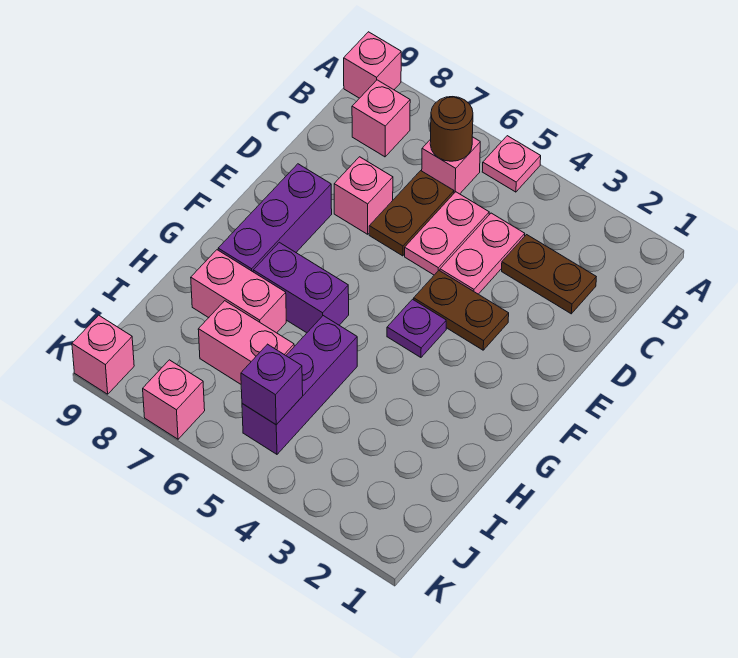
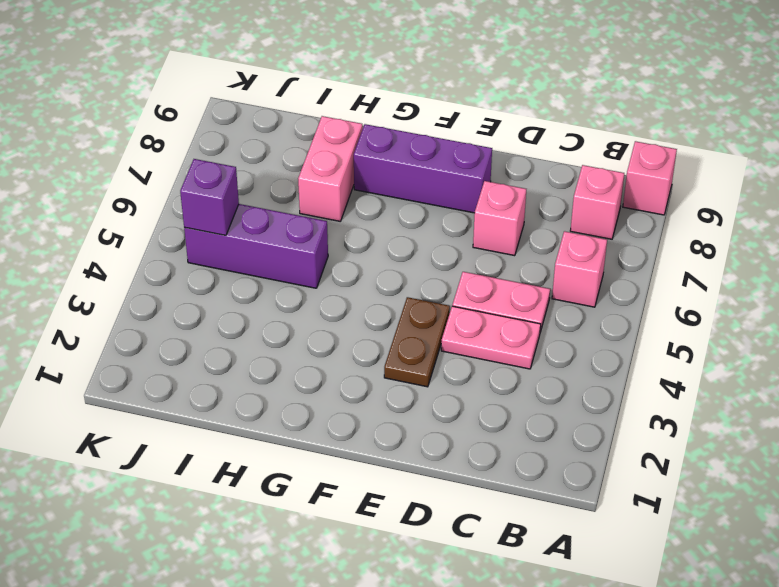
none -> pink 1x1 plate [482,136,541,192]
none -> brown 1x2 plate [502,235,596,314]
none -> brown 1x2 plate [369,171,454,256]

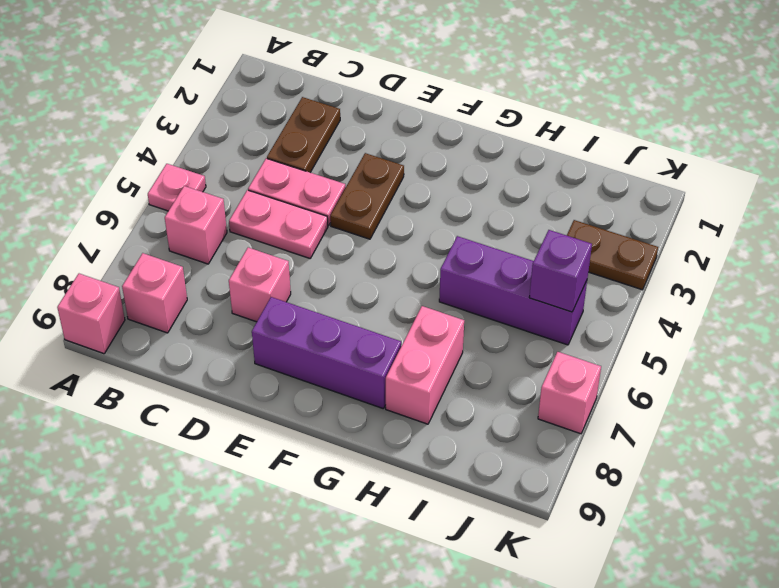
brown 1x2 plate [567,220,658,290] -> brown 1x2 plate moved to [369,171,454,256]
none -> purple 1x1 plate [387,299,446,357]
none -> purple 1x2 brick [253,242,349,333]
none -> pink 1x2 brick [198,301,294,384]

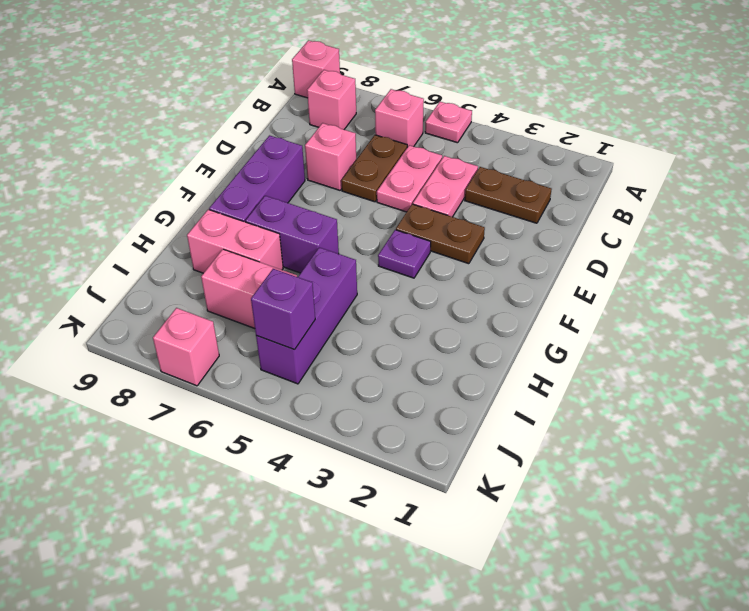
none -> pink 1x1 brick [72,315,134,394]
none -> brown 1x1 round brick [430,97,473,161]

